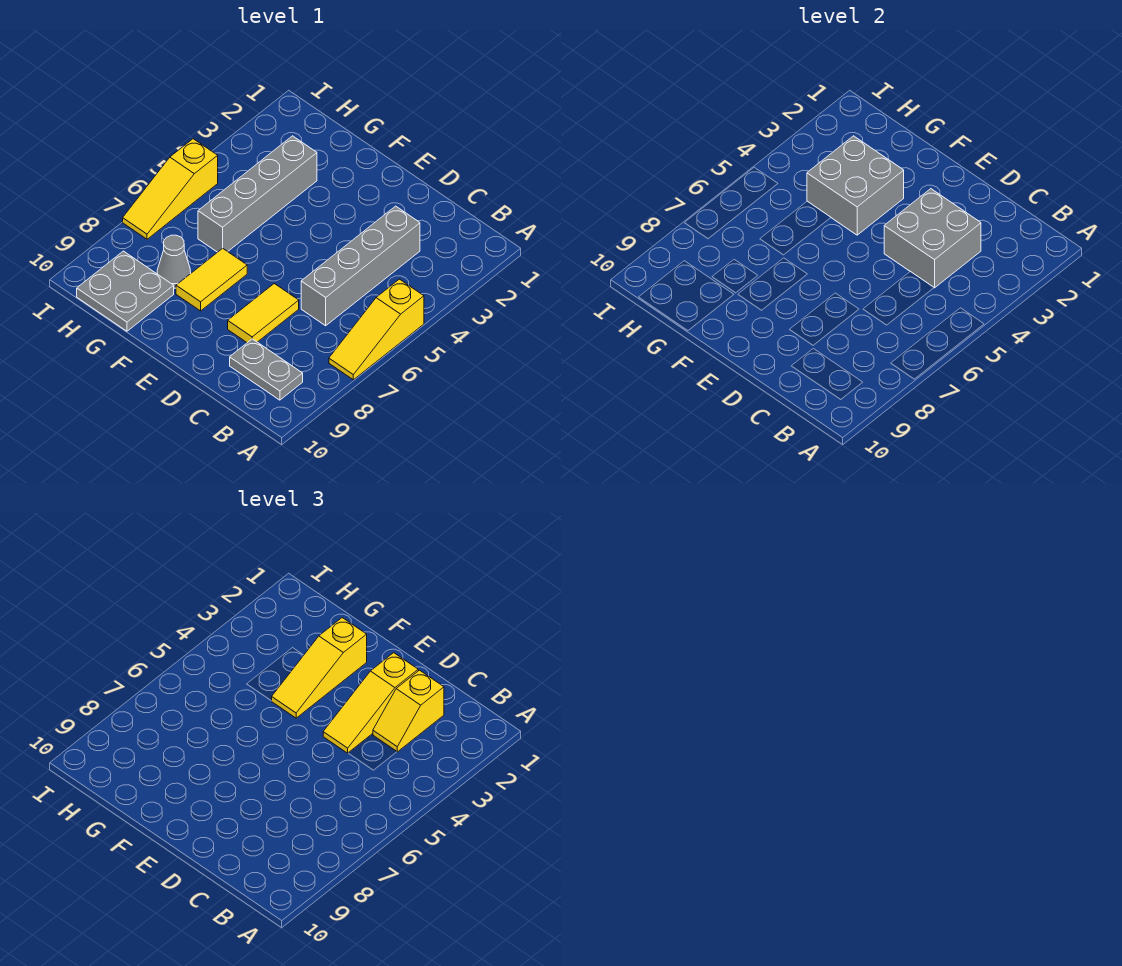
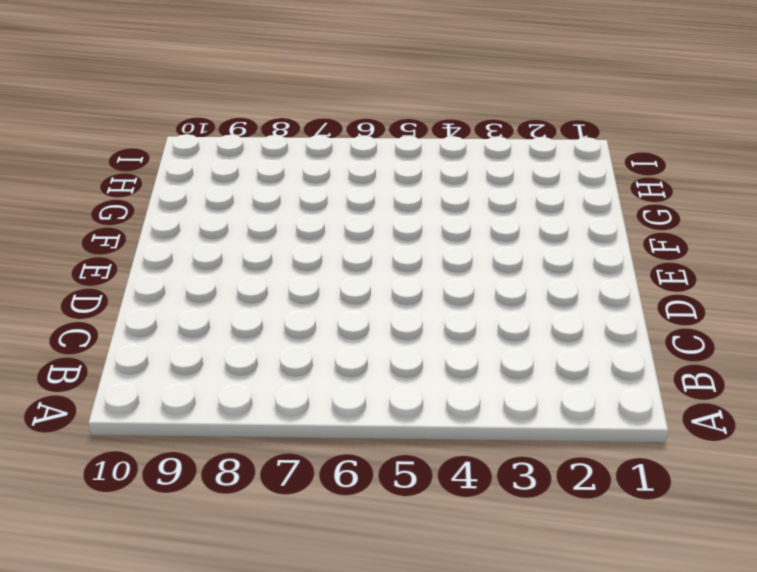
none -> yellow 1x3 slope [329,279,424,380]
none -> grey 1x2 plate [230,339,303,400]
none -> grey 1x4 brick [301,206,420,326]

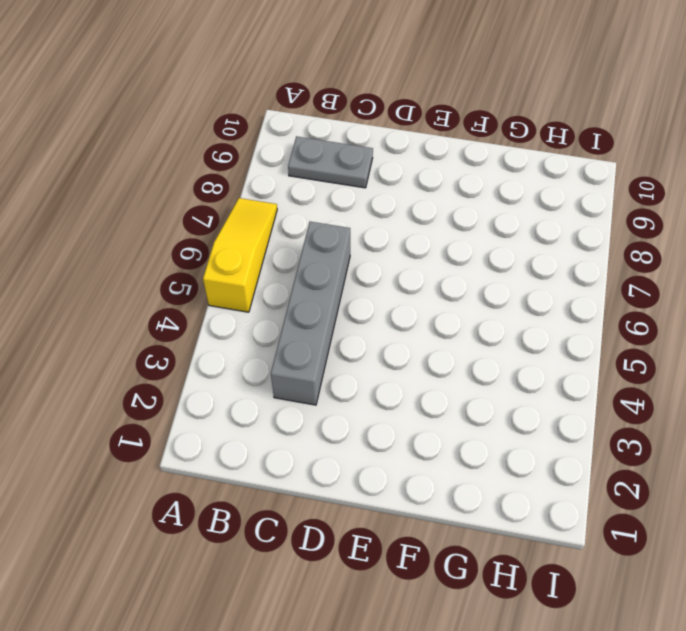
none -> yellow 1x2 tile [228,284,299,343]
none -> yellow 1x2 tile [176,248,247,311]
none -> grey 1x4 brick [198,136,317,252]

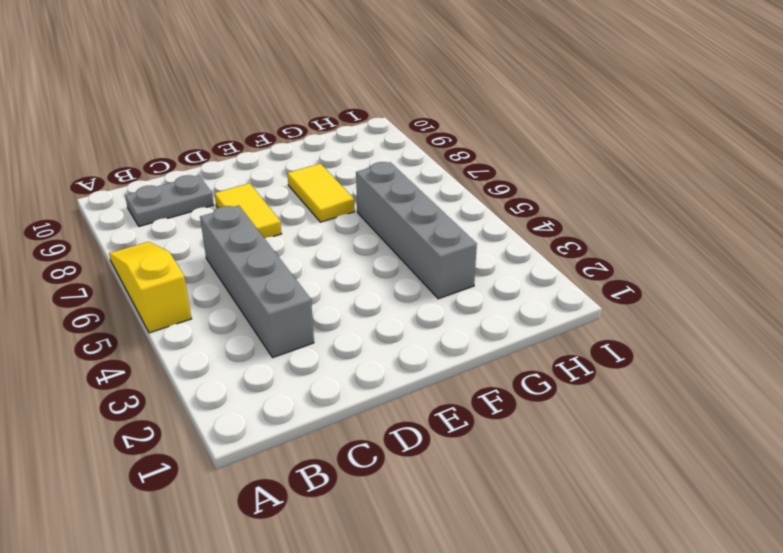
none -> grey 1x1 cone [157,235,191,288]
none -> grey 2x2 plate [77,251,174,331]
none -> yellow 1x3 slope [123,139,218,239]

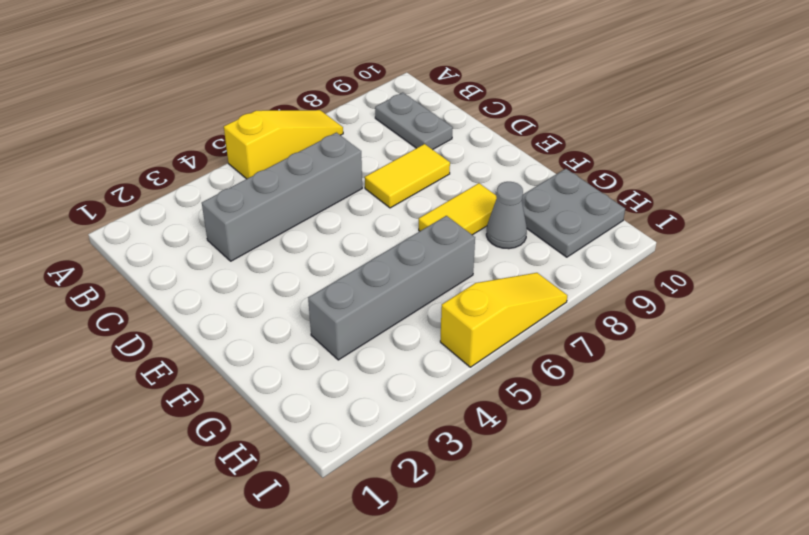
none -> grey 2x2 brick [884,189,981,288]
none -> grey 2x2 brick [807,136,904,235]
none -> yellow 1x2 slope [373,670,444,752]

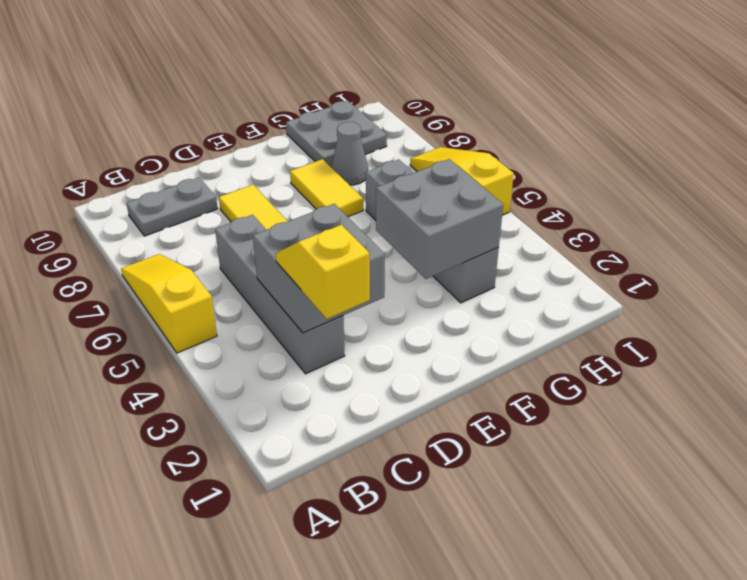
none -> yellow 1x3 slope [323,653,418,753]
none -> yellow 1x3 slope [272,618,367,718]

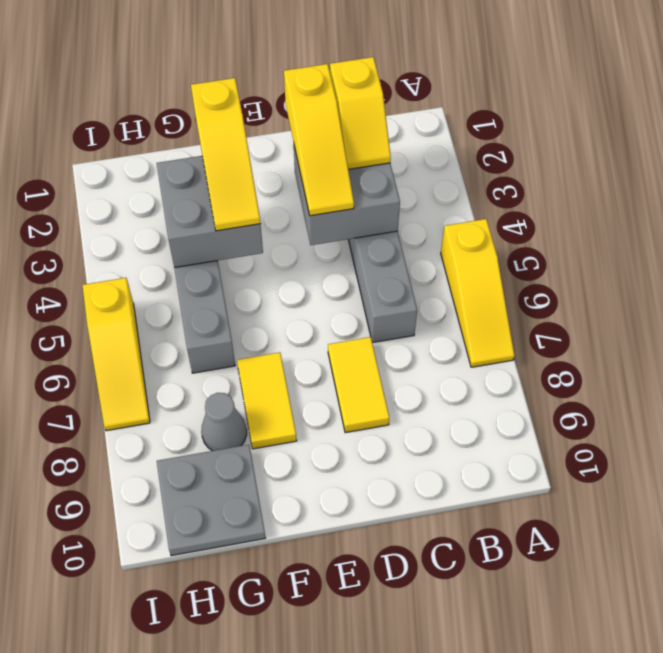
none -> grey 1x2 plate [230,339,303,400]

